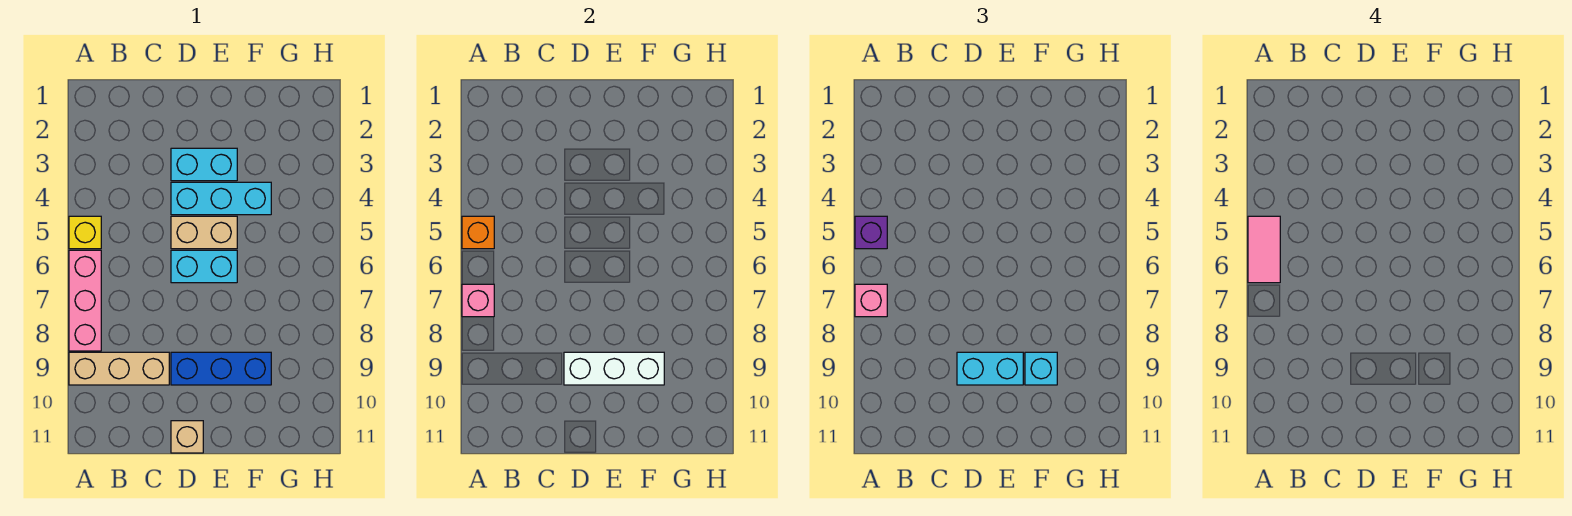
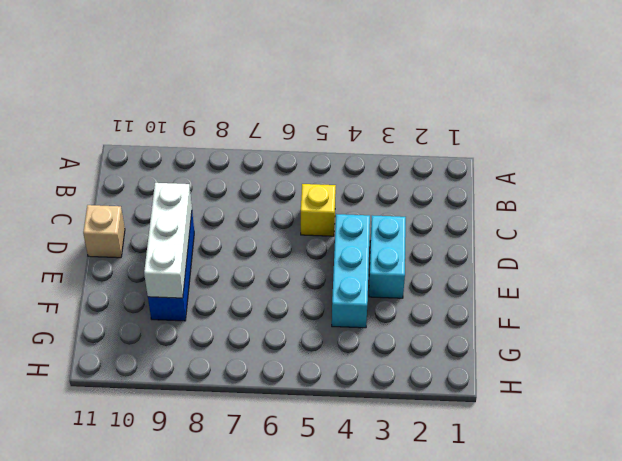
yellow 1x1 brick [301,184,336,236] -> yellow 1x1 brick moved to [69,216,101,249]
none -> pink 1x3 brick [69,250,101,351]
none -> tan 1x3 brick [69,352,169,385]
none -> tan 1x2 brick [171,216,237,249]

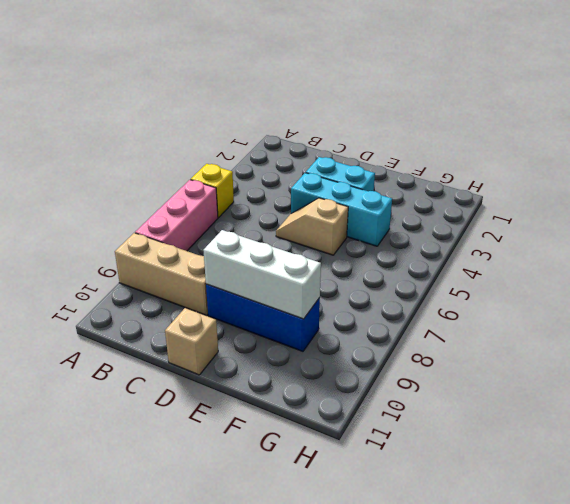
tan 1x2 slope [276,198,348,255] -> tan 1x2 brick [171,216,237,249]
none -> cyan 1x2 brick [171,250,237,283]
none -> orange 1x1 brick [462,216,494,249]
none -> pink 1x1 brick [462,284,494,317]

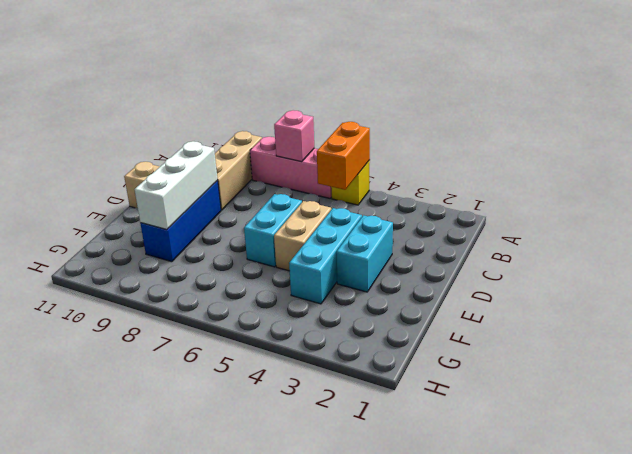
orange 1x2 brick [317,122,370,190] -> orange 1x1 brick [462,216,494,249]
none -> purple 1x1 brick [855,216,887,249]
none -> pink 1x1 brick [855,284,887,317]
none -> cyan 1x2 brick [957,352,1023,385]

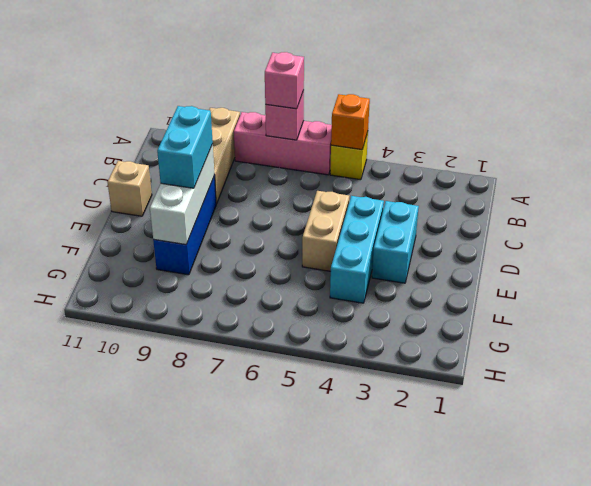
none -> cyan 1x2 brick [171,250,237,283]
none -> purple 1x1 brick [855,216,887,249]
none -> cyan 1x1 brick [1025,352,1057,385]

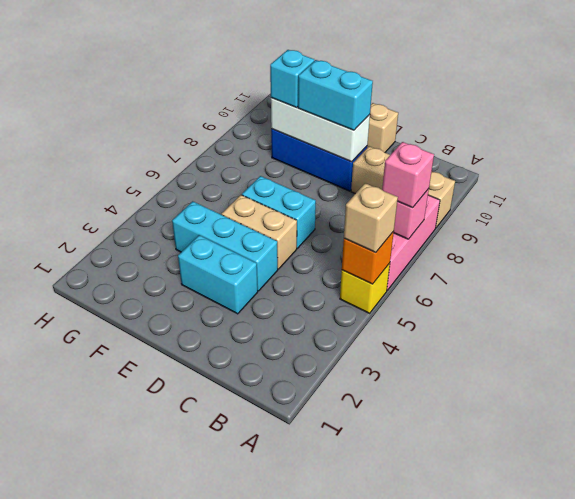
tan 1x1 brick [344,183,398,253] -> purple 1x1 brick [855,216,887,249]
none -> pink 1x2 tile [1248,216,1280,283]

